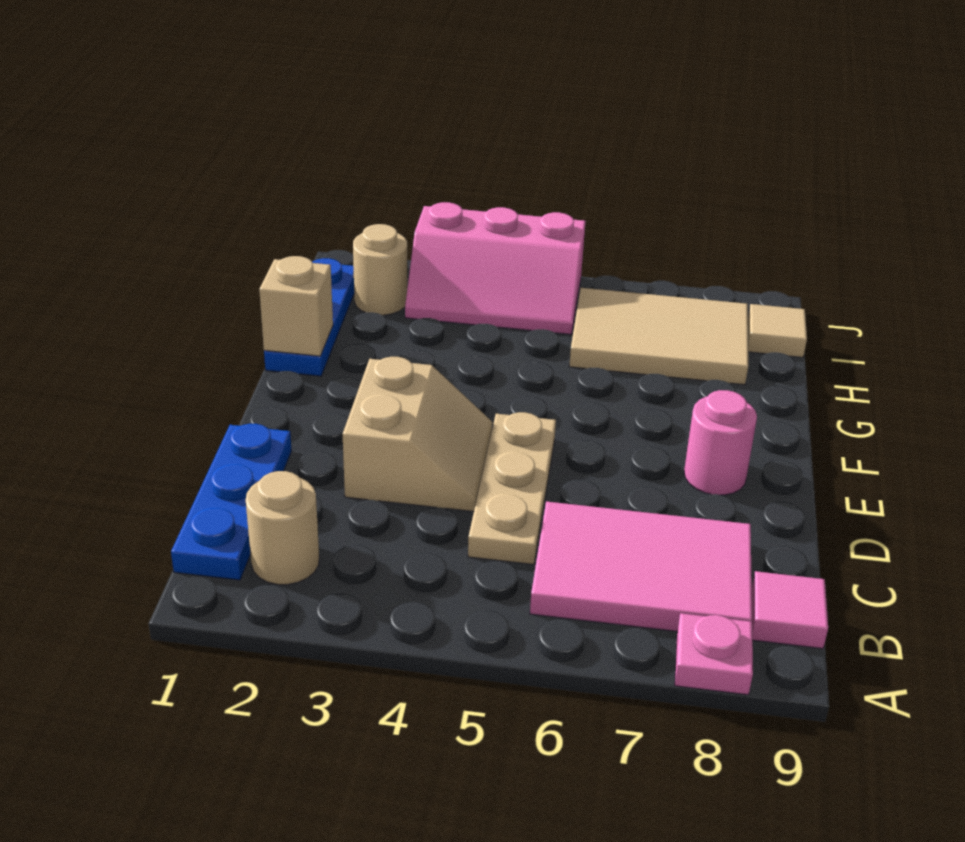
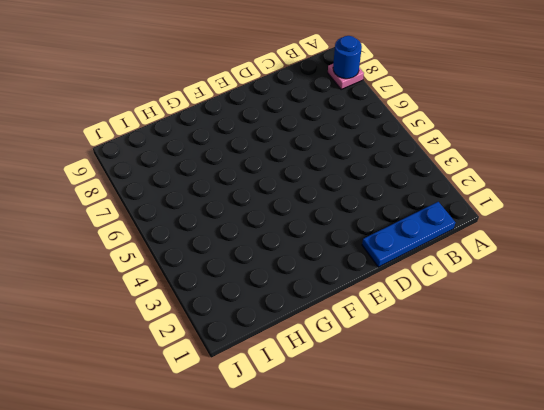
blue 1x1 round brick [333,36,362,79] -> none
none -> tan 1x1 round brick [246,471,319,585]
none -> pink 2x3 tile [530,501,752,631]
none -> pink 1x1 tile [752,571,828,649]

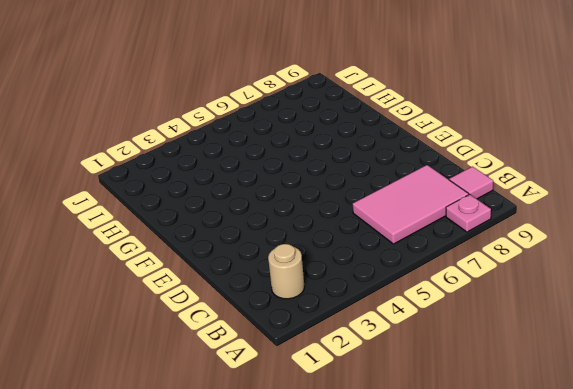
none -> blue 1x3 plate [171,424,292,580]
none -> tan 1x3 plate [468,412,556,565]
none -> tan 2x2 slope [343,357,492,512]

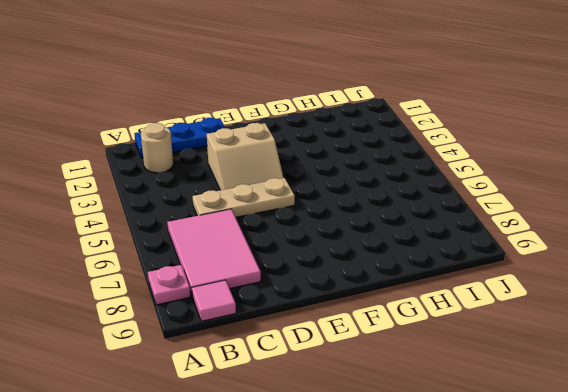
none -> pink 1x1 round brick [684,390,757,495]
none -> blue 1x3 plate [264,258,354,376]
none -> tan 2x3 tile [569,288,748,385]

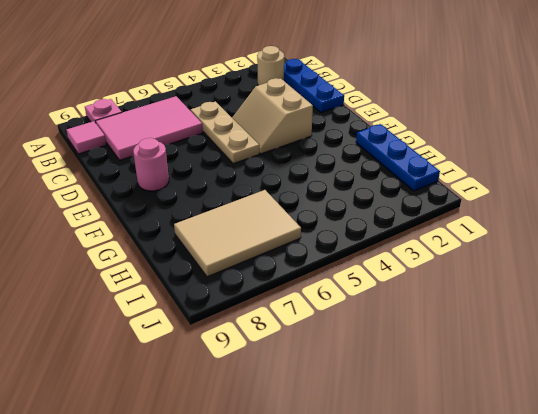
none -> tan 1x1 round brick [353,224,407,315]
none -> pink 2x3 slope [405,202,585,334]
none -> tan 1x1 tile [748,304,807,357]

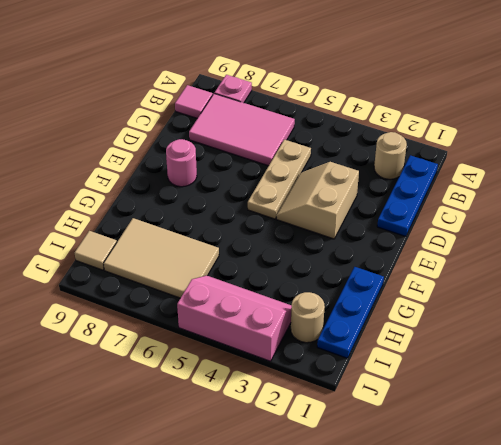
none -> tan 1x1 brick [259,256,333,356]

